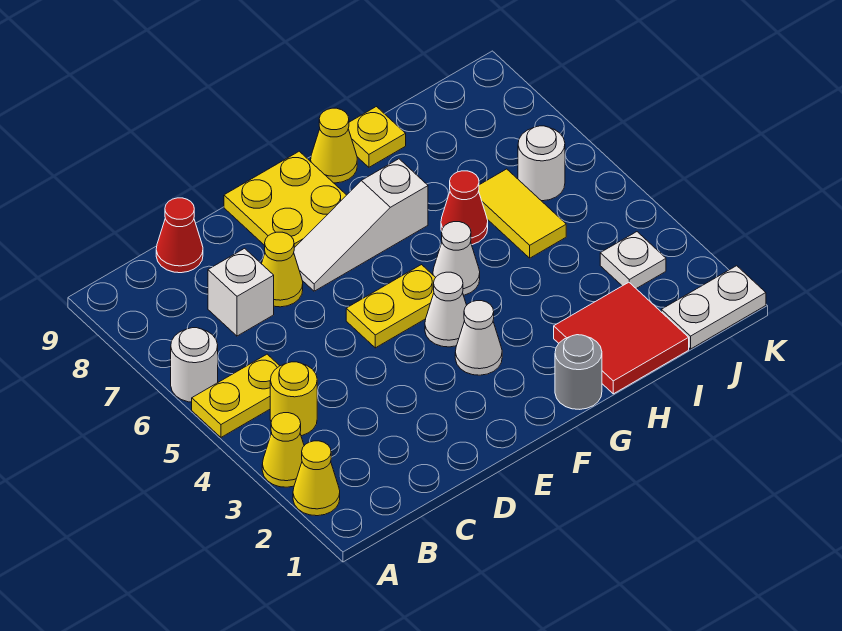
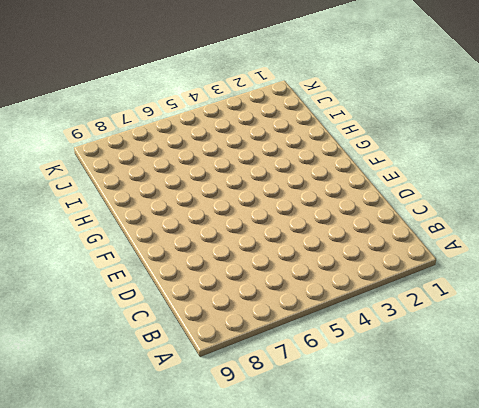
none -> yellow 1x1 cone [293,441,340,516]
none -> yellow 1x1 cone [262,413,304,487]
none -> yellow 1x2 plate [192,354,280,437]

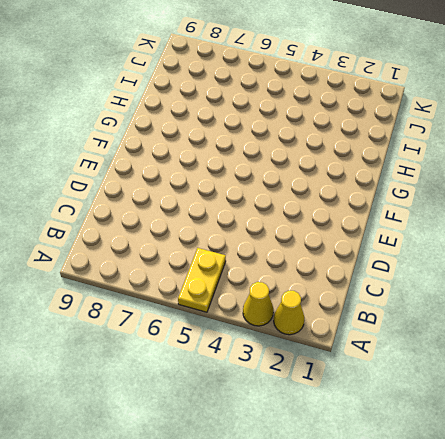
none -> white 1x1 round brick [171,328,218,402]
none -> yellow 1x1 round brick [270,362,317,436]
none -> white 1x1 brick [208,248,274,336]

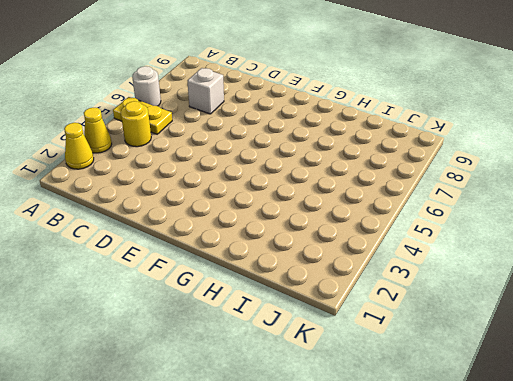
none -> red 1x1 cone [156,198,203,273]
none -> yellow 1x1 cone [262,232,303,307]
none -> yellow 1x2 plate [346,265,436,348]

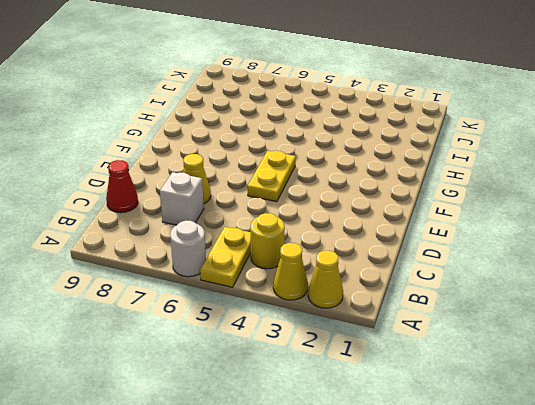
none -> white 1x3 slope [294,159,428,291]
none -> yellow 2x2 plate [224,151,346,248]
none -> white 1x1 cone [455,301,502,375]

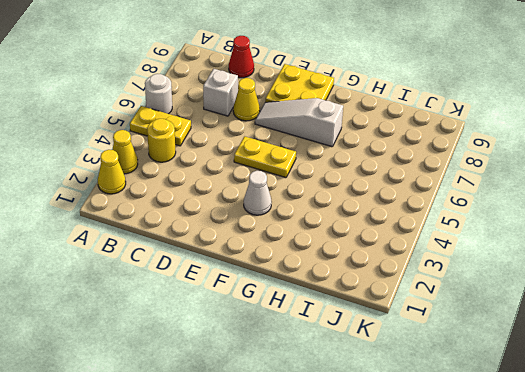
none -> white 1x1 cone [425,272,467,347]
none -> grey 1x1 round brick [555,335,602,409]
none -> white 1x1 cone [433,222,480,295]

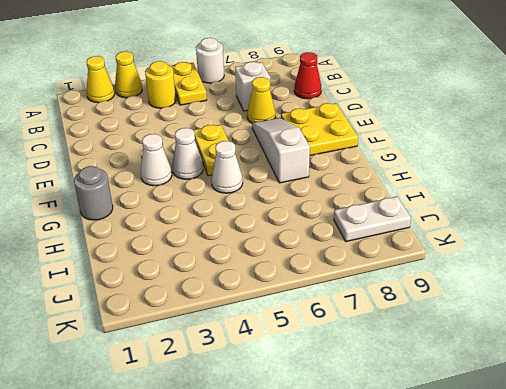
white 1x2 plate [334,197,411,242] -> white 1x2 plate turned to [661,266,766,349]
none -> yellow 1x1 cone [311,108,357,183]
none -> red 2x2 tile [554,282,689,394]
none -> red 1x1 cone [441,171,488,245]

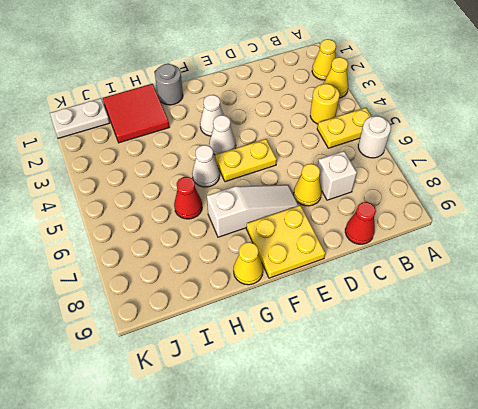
none -> yellow 1x1 plate [348,107,406,167]
none -> yellow 1x2 tile [479,169,566,258]
none -> white 1x1 plate [600,232,666,289]

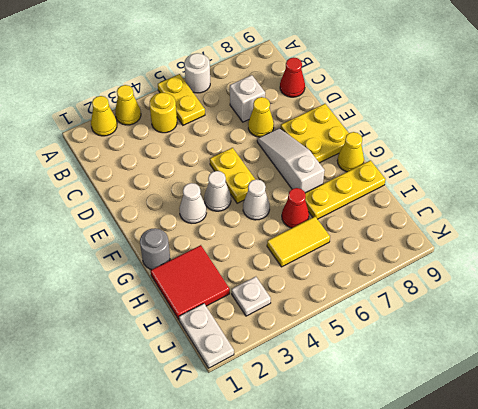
yellow 1x3 plate [305,160,385,219] -> yellow 1x1 plate [348,107,406,167]
none -> white 1x1 round brick [518,126,565,201]

